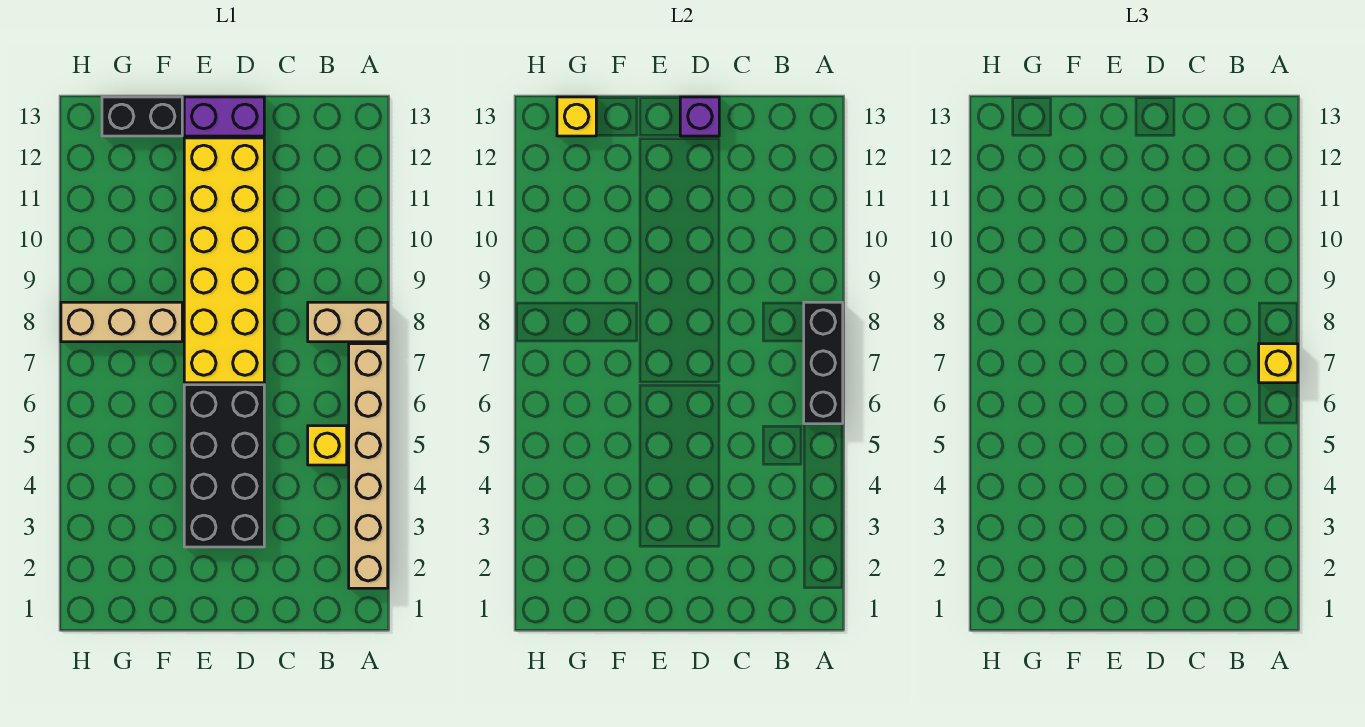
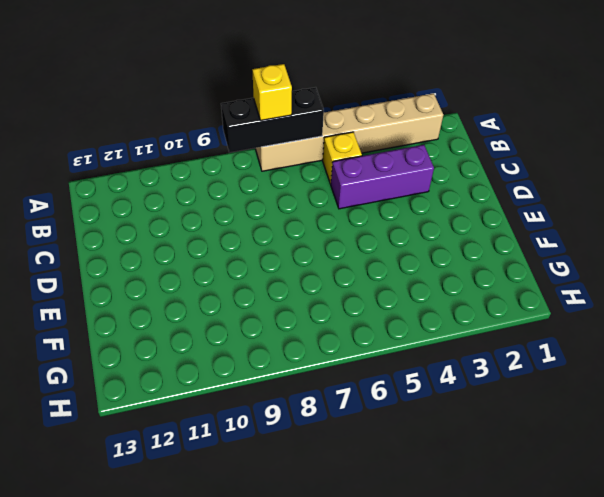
purple 1x3 brick [331,145,434,209] -> none
none -> tan 1x2 brick [308,302,388,342]
none -> black 2x4 brick [184,385,264,547]
none -> yellow 2x6 brick [184,138,264,383]

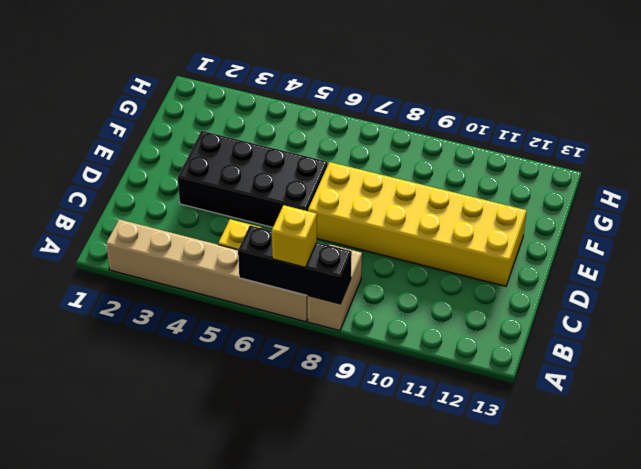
none -> purple 1x2 brick [184,97,264,136]
none -> tan 1x3 brick [61,302,182,342]
none -> black 1x2 brick [102,97,182,136]

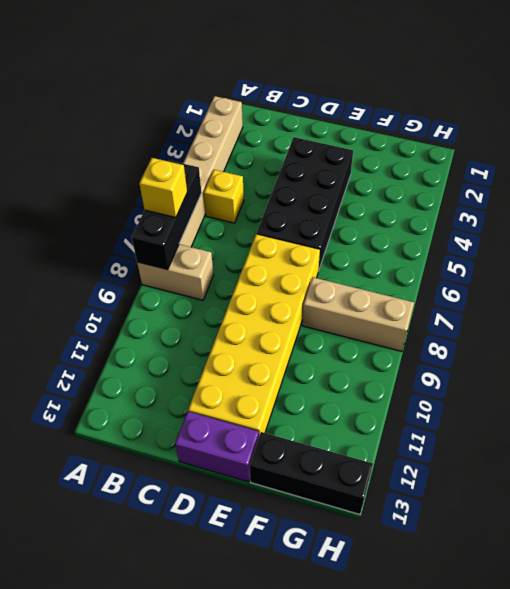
black 1x3 brick [250,432,373,514] -> black 1x2 brick [102,97,182,136]
none -> purple 1x1 brick [680,97,719,136]
none -> yellow 1x1 brick [557,97,596,136]

